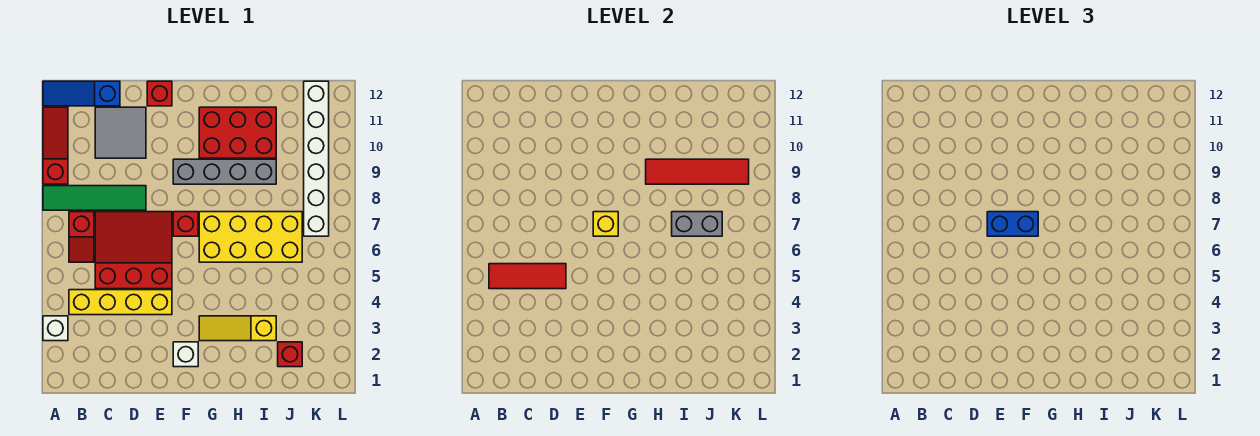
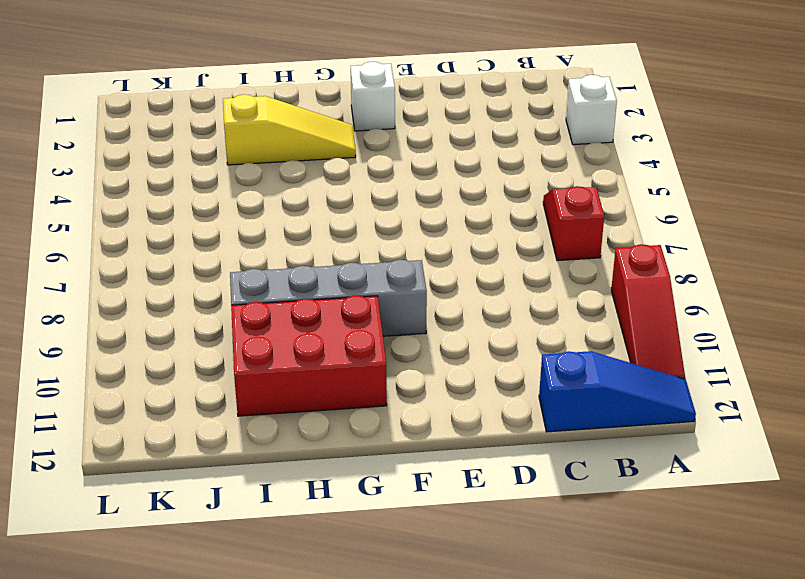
none -> green 1x4 tile [43,186,146,210]
none -> yellow 1x4 brick [69,290,172,315]
none -> red 3x3 slope [95,212,172,289]

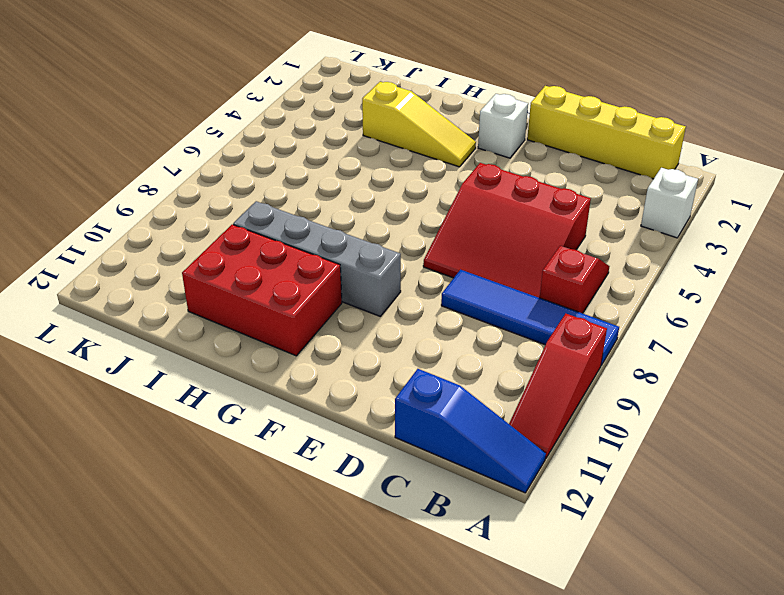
blue 1x4 tile [441,270,619,365] -> green 1x4 tile [43,186,146,210]
yellow 1x4 brick [527,86,686,179] -> yellow 1x4 brick moved to [69,290,172,315]
none -> grey 2x2 tile [95,107,146,158]
none -> red 1x1 brick [147,81,172,106]
none -> red 1x1 brick [173,212,198,236]

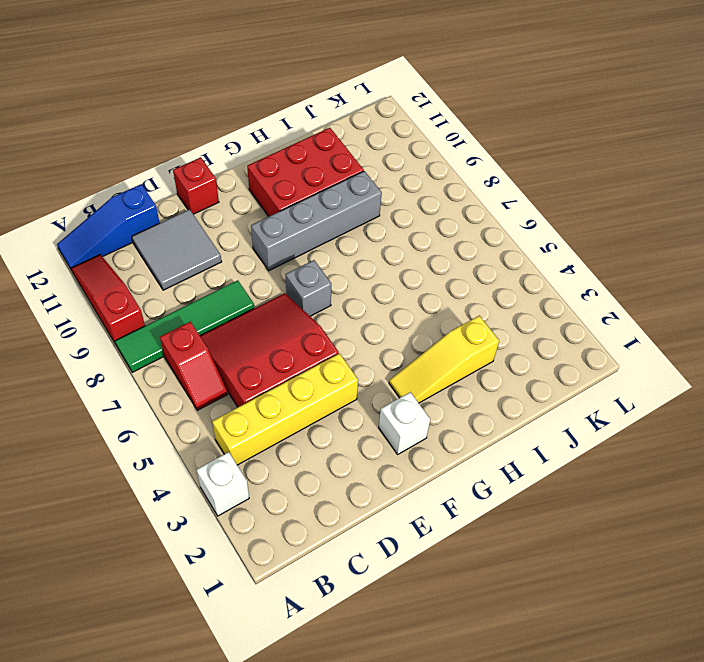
grey 1x1 brick [286,260,331,316] -> red 1x1 brick [173,212,198,236]
none -> yellow 2x4 brick [199,212,302,262]
none -> red 1x1 brick [278,342,302,367]
none -> white 1x6 brick [304,81,329,236]

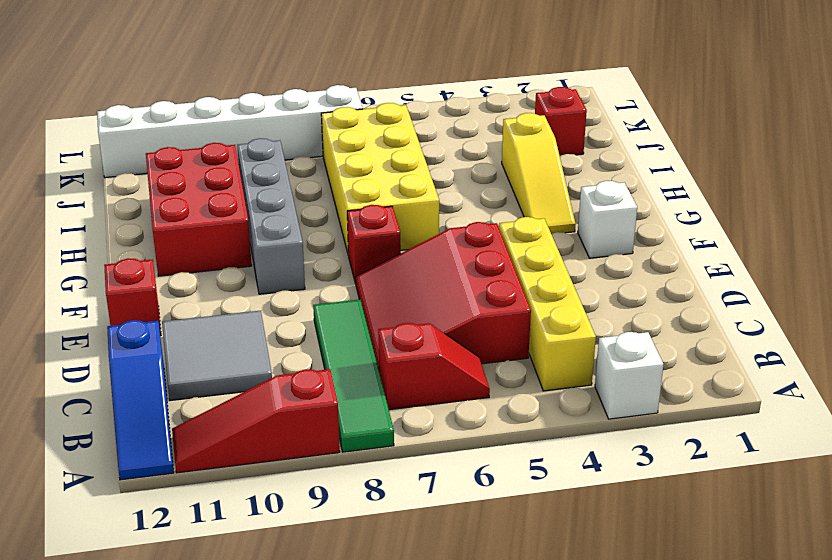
none -> red 1x3 tile [489,264,566,289]
none -> yellow 1x1 brick [593,212,618,236]
none -> red 1x4 tile [646,159,749,184]

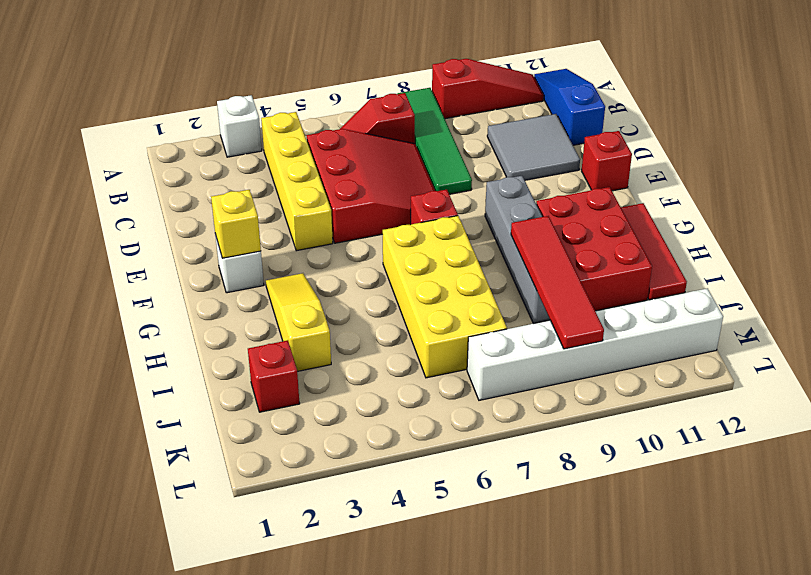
yellow 1x1 brick [211,190,261,258] -> yellow 1x1 brick moved to [593,212,618,236]
red 1x3 tile [621,203,687,300] -> red 1x3 tile moved to [489,264,566,289]
none -> grey 1x2 brick [672,212,722,236]
none -> blue 1x2 brick [987,212,1038,236]

